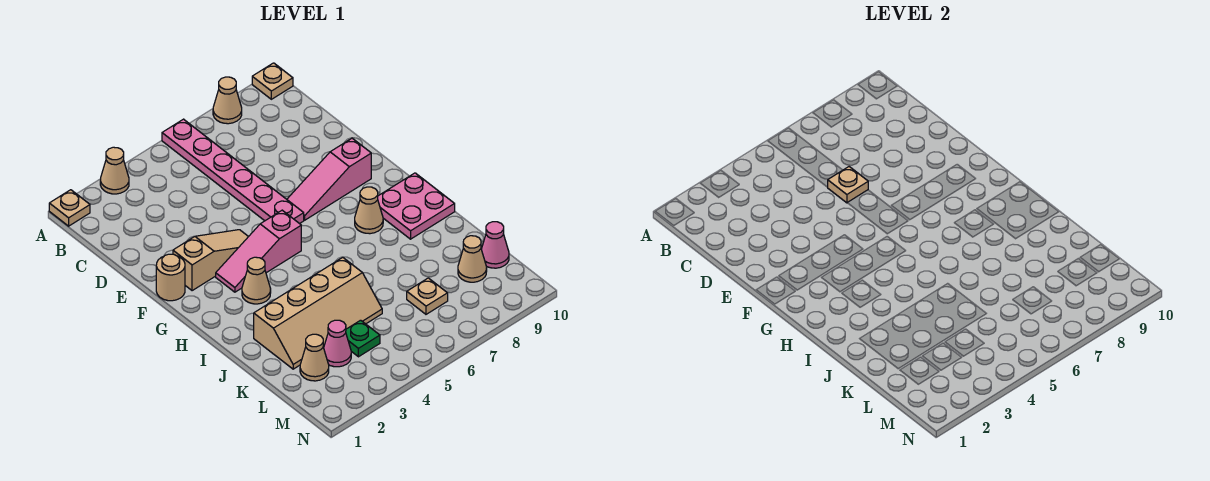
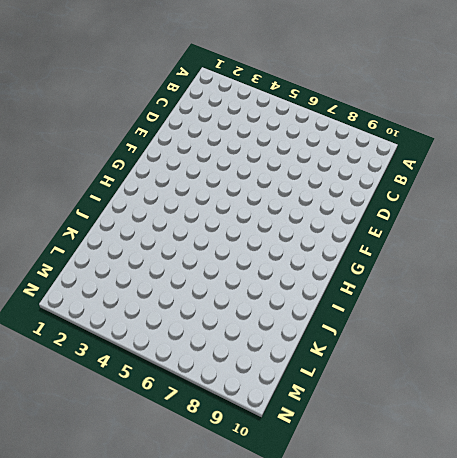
none -> tan 1x1 plate [49,190,90,226]
none -> tan 1x1 cone [100,147,129,194]
none -> pink 1x6 plate [162,119,304,224]

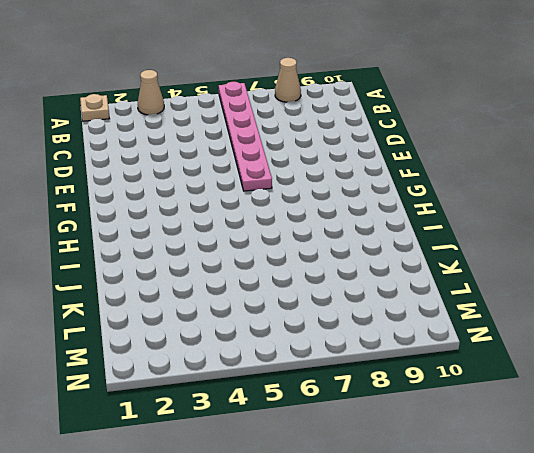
none -> tan 1x1 plate [252,63,293,99]
none -> tan 1x1 round brick [156,254,185,301]
none -> tan 1x3 slope [173,230,248,291]

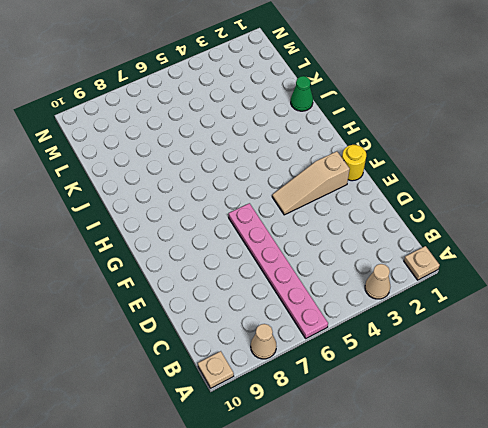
yellow 1x1 round brick [342,145,366,181] -> tan 1x1 round brick [156,254,185,301]
green 1x1 cone [291,76,313,111] -> none
none -> pink 1x3 slope [287,138,371,220]
none -> pink 1x3 slope [216,210,301,292]
none -> tan 1x1 cone [242,257,271,304]

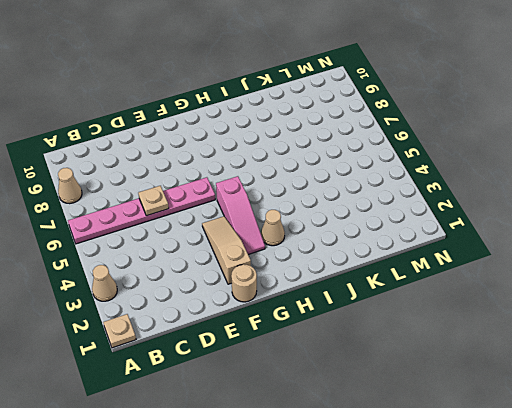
none -> tan 1x1 plate [252,63,293,99]
none -> pink 1x3 slope [287,138,371,220]
none -> tan 1x1 cone [355,187,383,234]

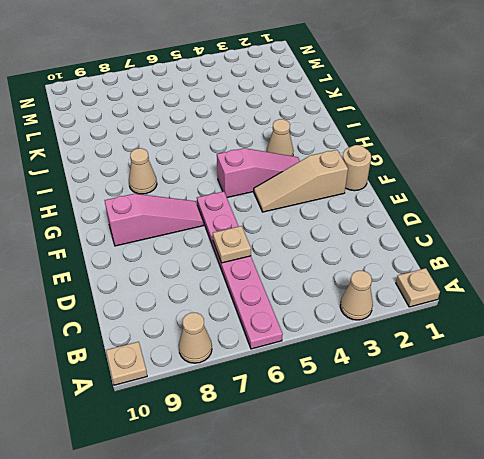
none -> pink 2x2 plate [378,173,455,239]
none -> tan 2x4 slope [254,257,382,369]
none -> tan 1x1 cone [300,334,329,381]

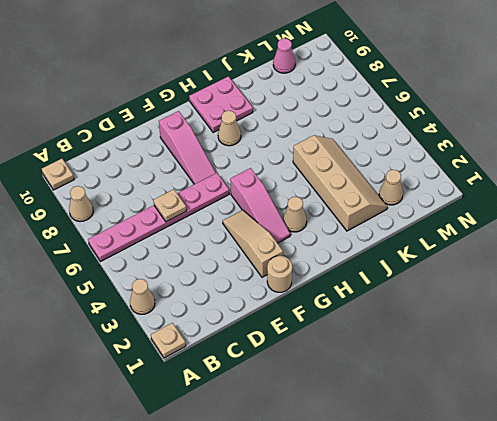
none -> pink 1x1 cone [324,320,351,367]
none -> green 1x1 plate [346,320,380,357]
none -> tan 1x1 plate [407,278,448,314]

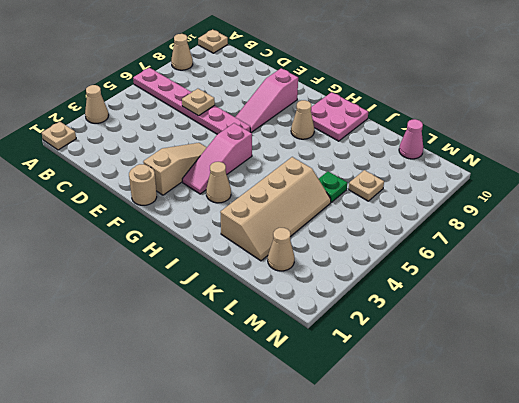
green 1x1 plate [319,171,347,202] -> green 1x1 plate moved to [346,320,380,357]
none -> pink 1x1 cone [324,320,351,367]
none -> tan 1x1 cone [458,236,487,282]

